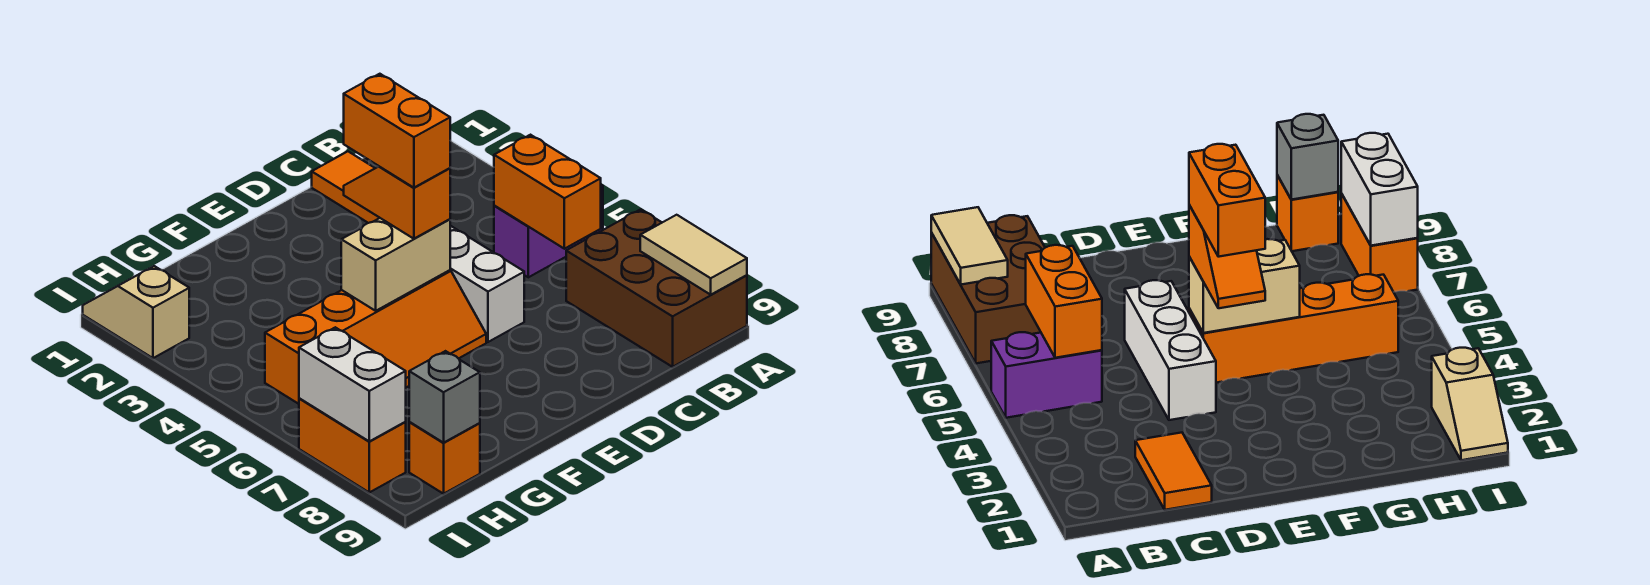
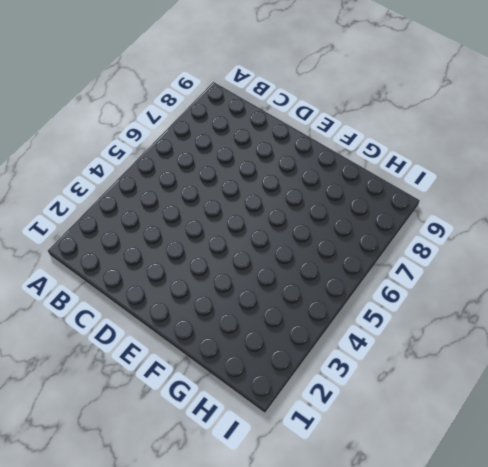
none -> purple 1x2 brick [494,185,603,277]
none -> brown 2x3 brick [566,209,747,367]
none -> orange 1x2 tile [312,152,379,223]

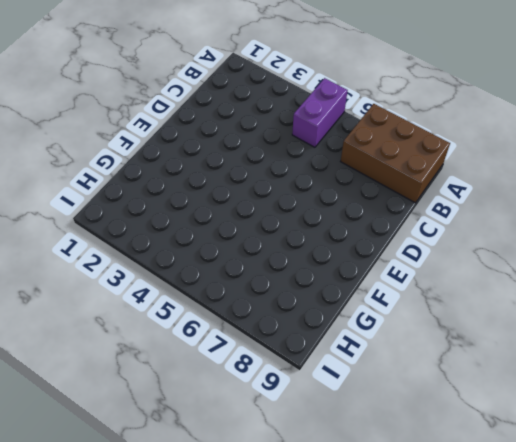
none -> orange 1x2 tile [312,152,379,223]
none -> white 1x3 brick [450,226,524,342]
none -> orange 2x4 slope [265,270,486,404]

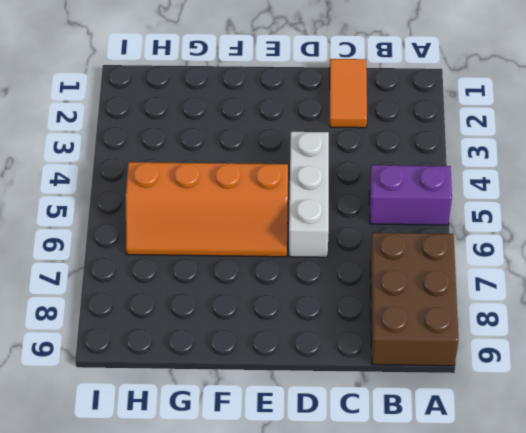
none -> orange 1x1 brick [409,422,480,494]
none -> tan 1x2 slope [83,266,189,358]
none -> orange 1x2 brick [299,398,406,492]

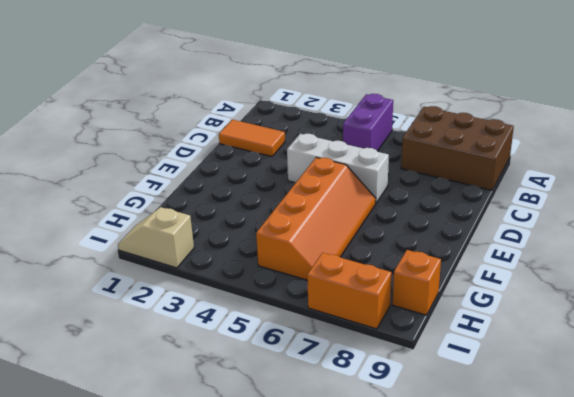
none -> tan 1x2 tile [640,215,747,295]
none -> orange 1x2 brick [494,135,601,249]
none -> tan 1x2 brick [341,218,450,311]

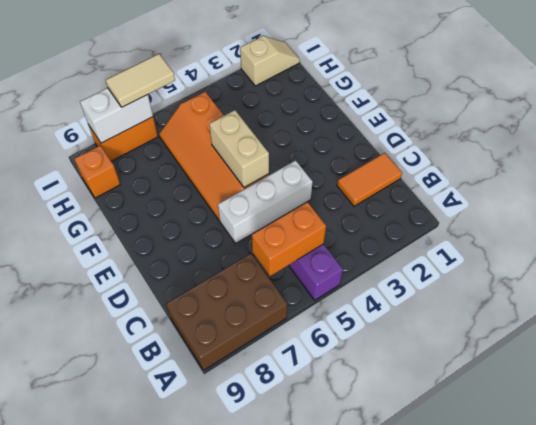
tan 1x2 tile [106,54,175,107] -> tan 1x2 tile moved to [640,215,747,295]
none -> grey 1x1 brick [409,351,480,443]
none -> orange 1x2 slope [344,167,450,239]
none -> orange 1x2 brick [344,74,450,188]

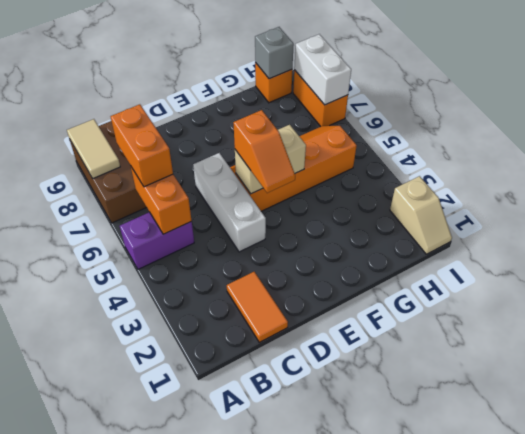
orange 1x2 brick [111,104,173,187] -> orange 1x2 brick moved to [344,74,450,188]

